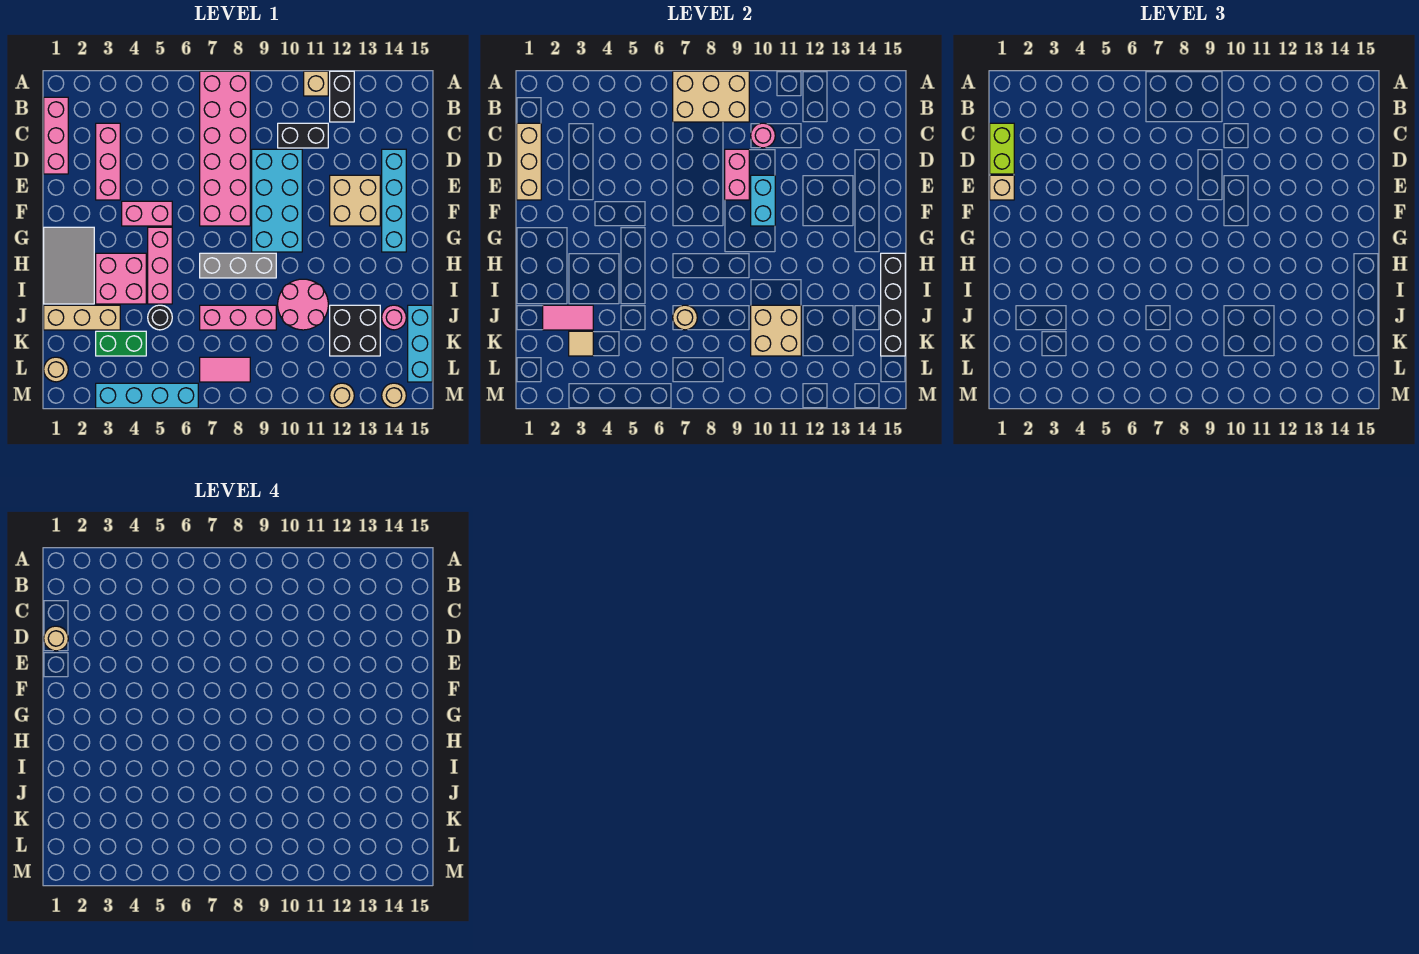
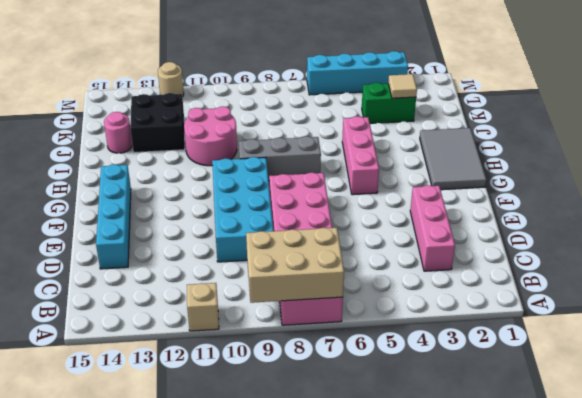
none -> black 1x2 brick [330,71,354,122]
none -> pink 1x3 brick [44,97,68,174]
none -> black 1x2 brick [278,123,328,148]
none -> tan 2x2 brick [330,175,380,226]

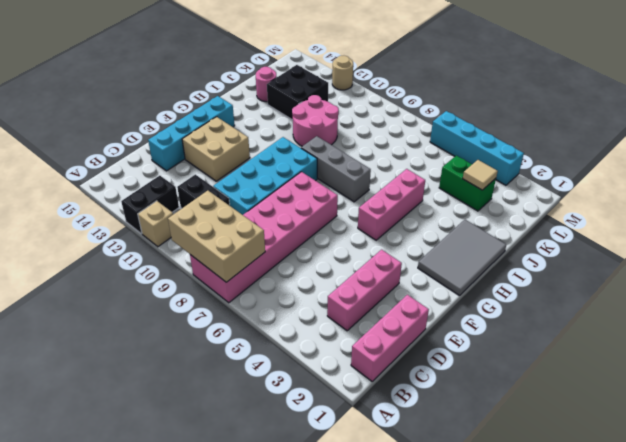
none -> pink 1x2 brick [122,201,172,226]
none -> pink 2x2 brick [96,253,146,304]
none -> tan 1x3 brick [44,305,120,330]
none -> black 1x1 round brick [148,305,172,330]

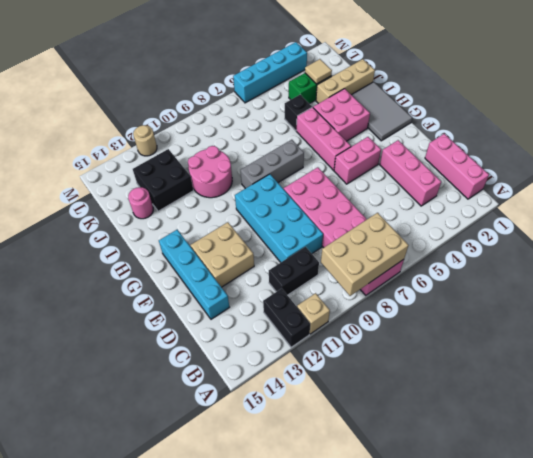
black 1x1 brick [285,95,312,131] -> black 1x1 round brick [148,305,172,330]
none -> pink 1x3 brick [200,305,276,330]
none -> cyan 1x3 brick [408,305,432,382]
none -> tan 1x1 round brick [44,357,68,382]
none -> pink 1x2 tile [200,357,250,382]

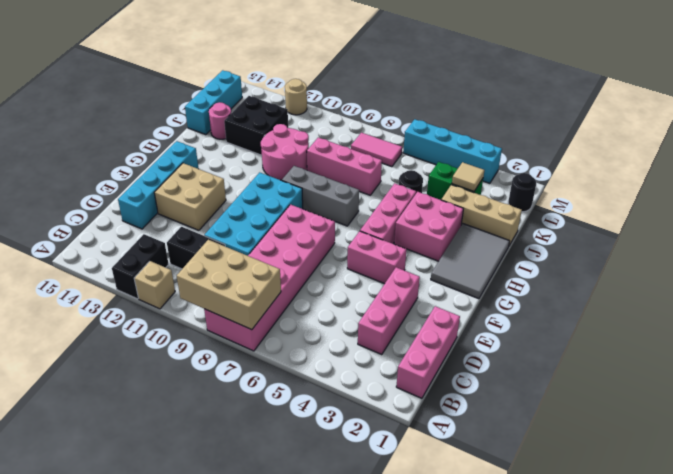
black 1x1 round brick [508,173,536,212] -> tan 1x1 round brick [44,357,68,382]
none -> tan 1x1 round brick [382,383,406,408]
none -> tan 1x3 brick [517,123,541,200]
none -> pink 1x1 round brick [751,123,775,148]
none -> pink 1x2 brick [725,149,749,200]

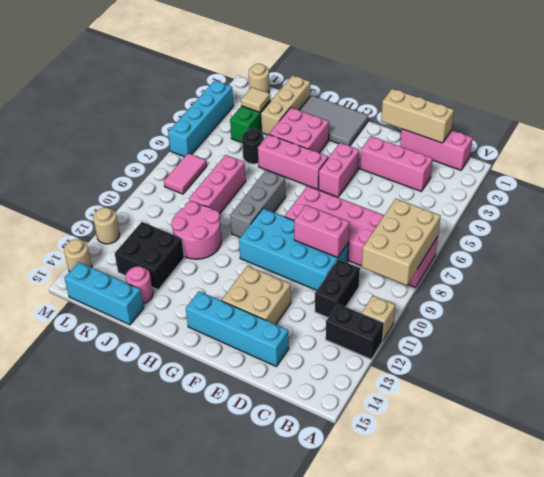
none -> pink 1x1 round brick [751,123,775,148]
none -> cyan 1x2 brick [751,175,775,226]
none -> black 1x4 brick [881,253,905,356]
none -> pink 1x2 tile [543,305,593,330]

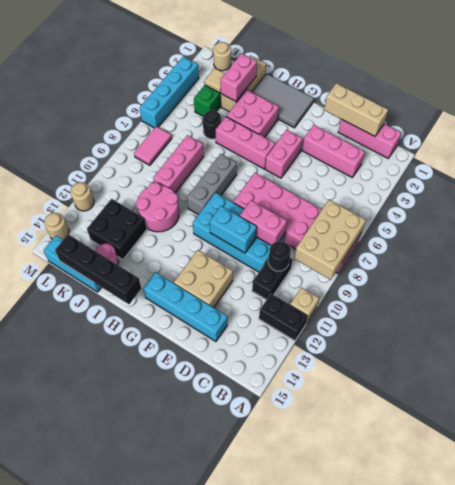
black 1x1 round brick [268,241,291,271] -> pink 1x1 round brick [751,123,775,148]
pink 1x2 brick [220,53,257,101] -> pink 1x2 tile [543,305,593,330]
none -> tan 1x1 round brick [673,305,697,330]
none -> tan 2x2 brick [751,305,801,356]
none -> lime 1x2 brick [990,123,1014,174]
none -> tan 1x1 brick [990,175,1014,200]

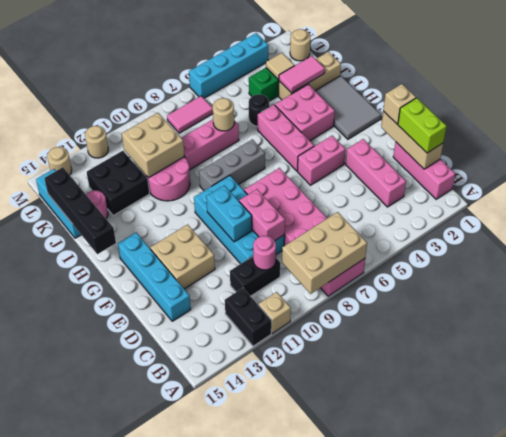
none -> tan 1x1 round brick [44,626,68,651]

